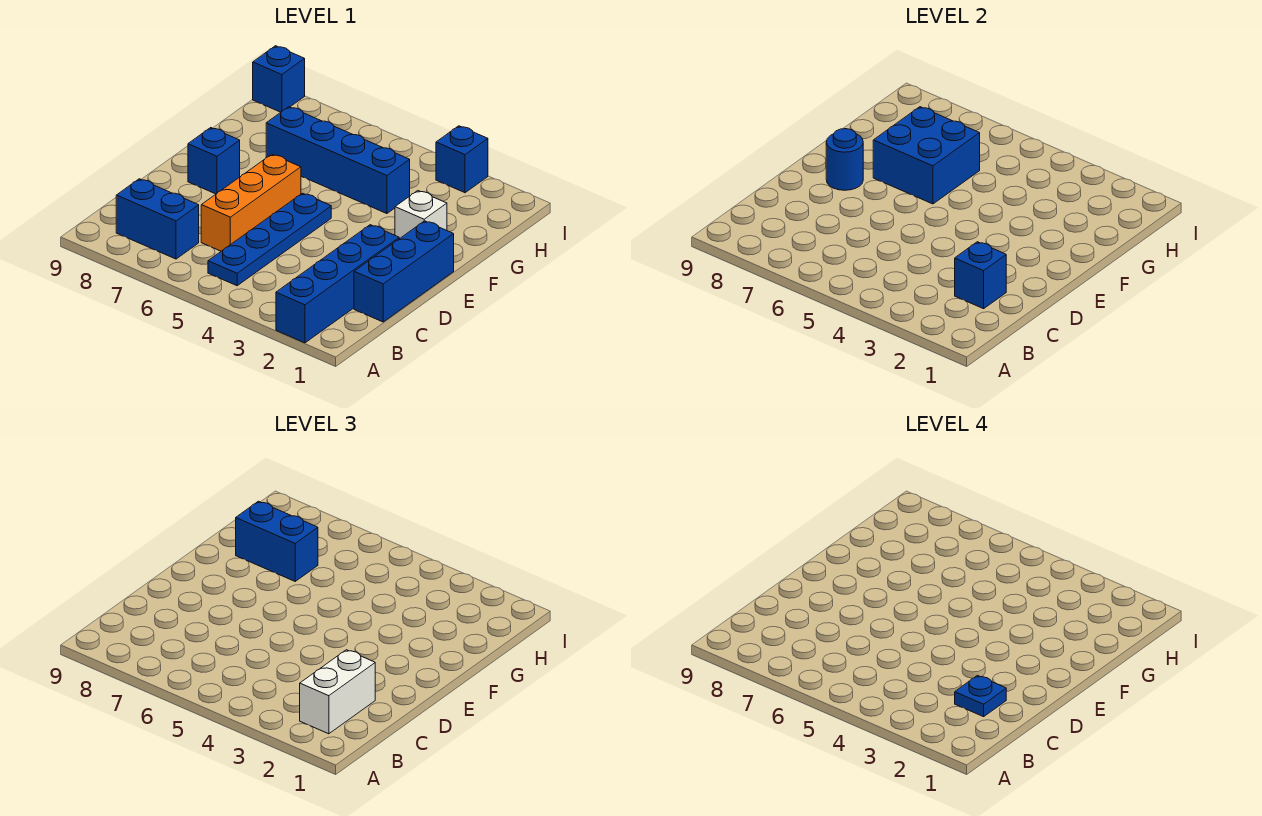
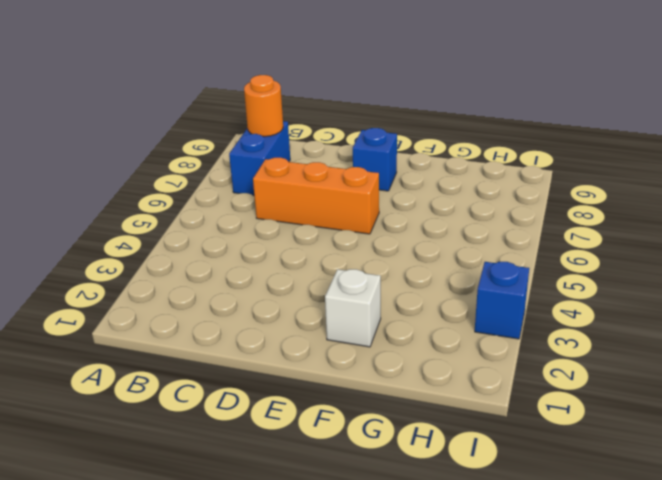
orange 1x1 round brick [244,75,283,137] -> none
none -> blue 1x4 brick [276,225,399,343]
none -> blue 1x4 plate [208,193,331,286]
none -> blue 1x3 brick [354,221,454,322]

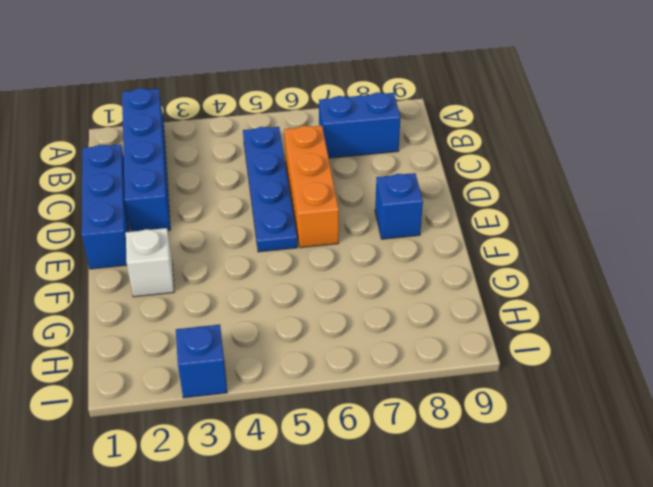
none -> blue 1x4 brick [266,107,410,214]
none -> blue 1x1 brick [253,46,305,112]
none -> blue 1x1 brick [955,242,1006,309]

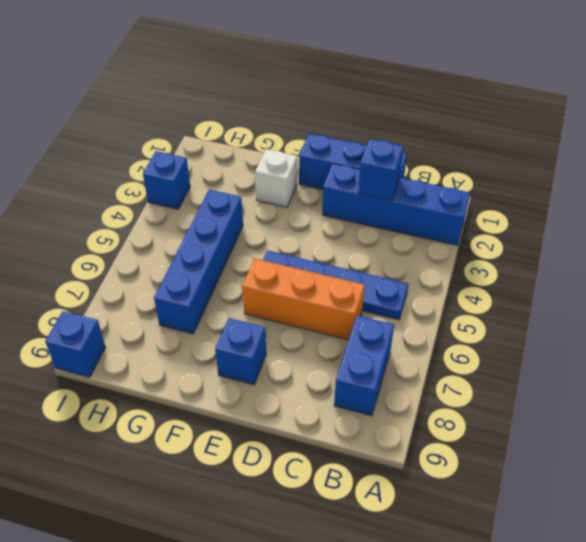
none -> blue 1x1 round brick [826,129,863,190]
none -> blue 2x2 brick [873,107,980,204]
none -> white 1x2 brick [300,650,375,734]

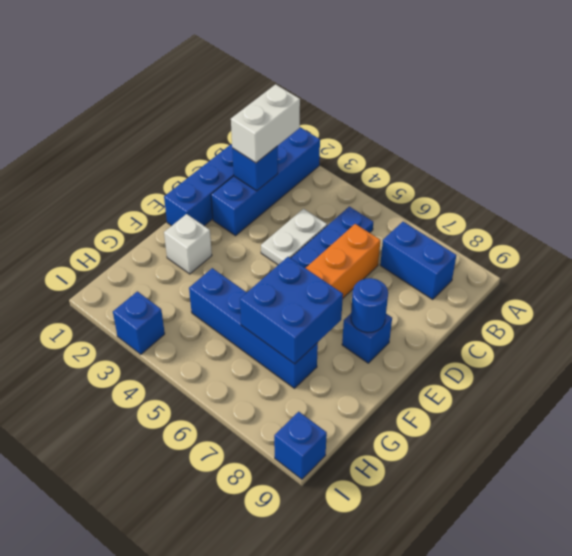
white 1x2 plate [261,209,327,265] -> none
none -> blue 1x2 brick [236,501,318,581]
none -> blue 1x1 plate [955,675,1006,717]

